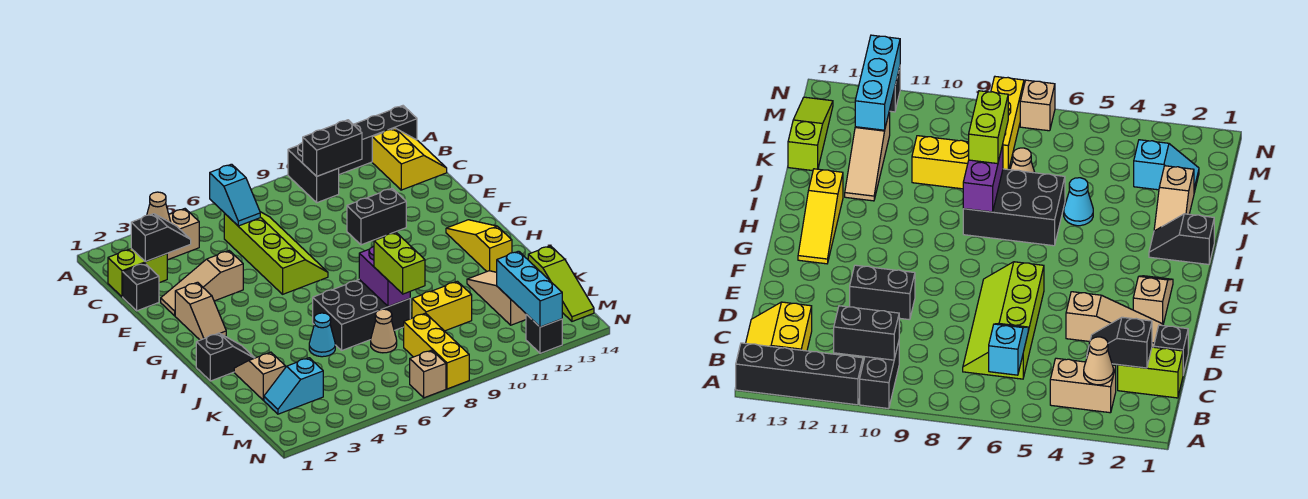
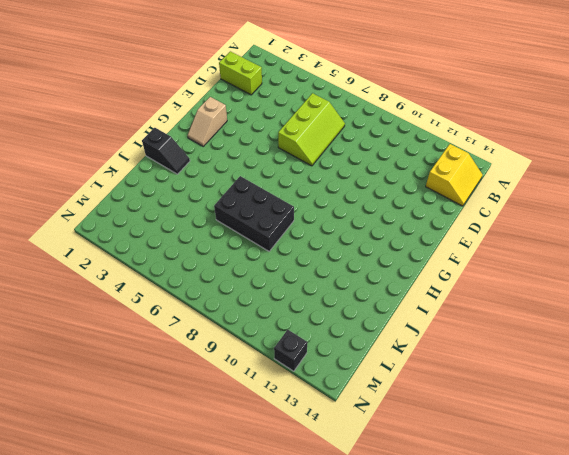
lime 2x3 slope [278,93,345,166] -> lime 2x4 slope [224,212,328,294]
none -> black 1x2 brick [288,143,339,203]
none -> black 1x4 brick [339,106,417,174]
none -> tan 1x2 brick [167,209,199,260]
none -> black 1x1 brick [123,263,159,311]

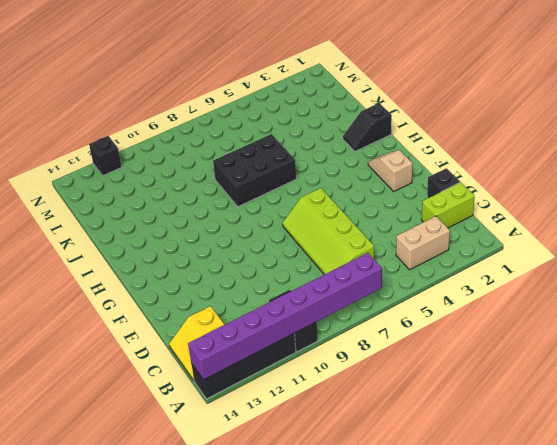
purple 1x8 brick [188,253,382,380] -> none
none -> tan 1x3 slope [161,251,243,316]
none -> black 1x2 brick [347,188,406,245]
none -> yellow 1x3 slope [446,220,512,272]
none -> tan 1x2 slope [234,352,285,400]

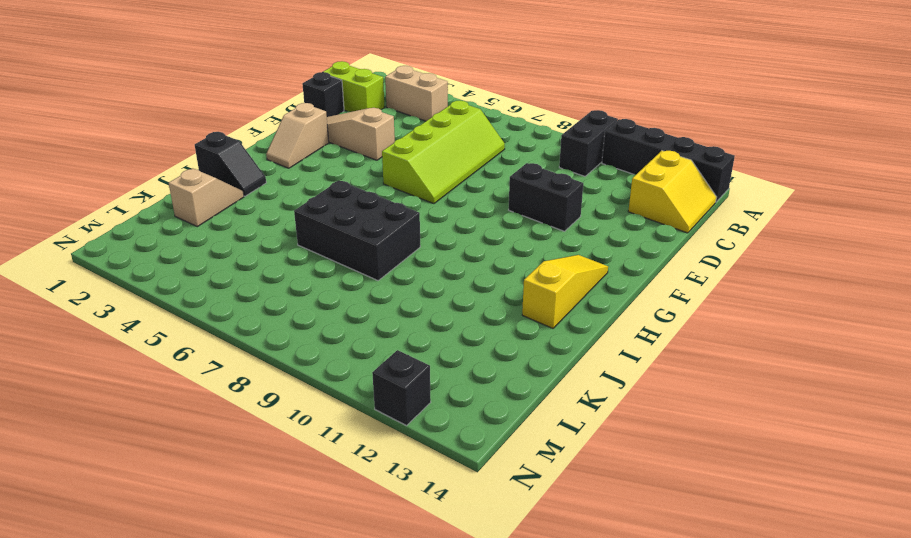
none -> cyan 1x1 cone [309,313,335,357]
none -> tan 1x3 slope [467,271,526,325]
none -> tan 1x1 cone [371,309,397,353]
none -> yellow 1x2 brick [412,281,472,331]

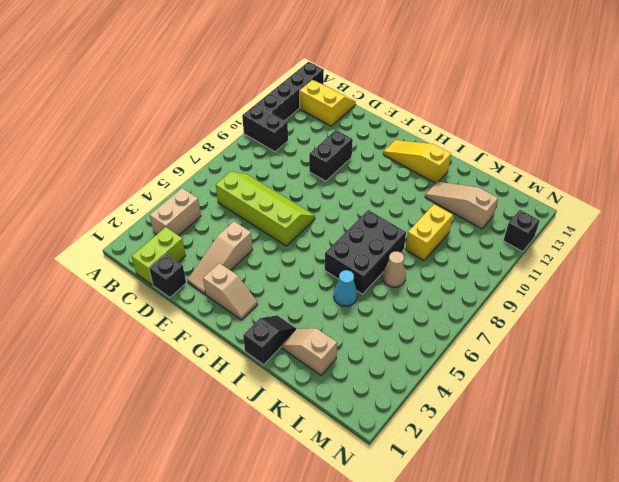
none -> lime 1x3 slope [528,246,594,321]
none -> cyan 1x2 slope [264,358,323,414]
none -> yellow 1x3 brick [404,313,469,389]
none -> tan 1x1 brick [410,350,446,398]

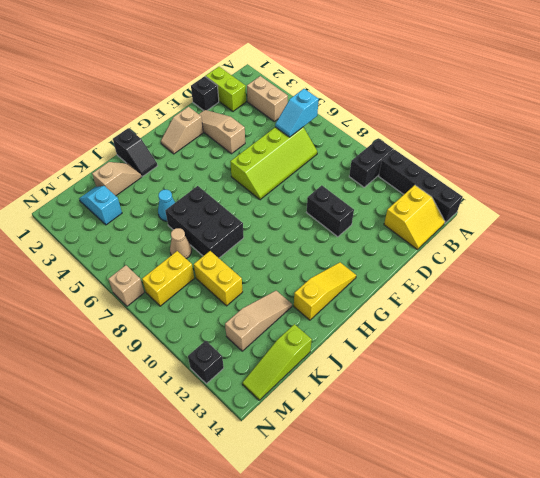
yellow 1x2 brick [142,251,194,306] -> yellow 1x3 brick [404,313,469,389]
none -> tan 1x1 cone [147,192,171,223]
none -> black 1x2 brick [303,120,362,176]
none -> black 1x2 slope [131,214,191,262]
none -> purple 1x2 brick [359,247,410,307]

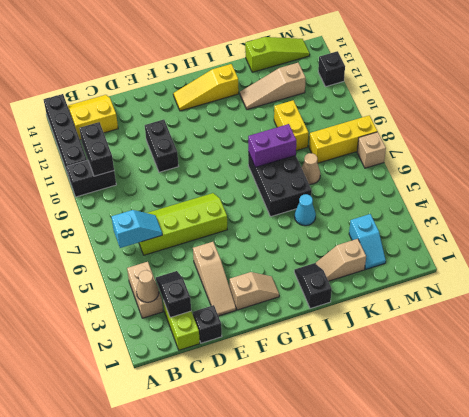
none -> cyan 1x3 brick [497,251,562,327]
none -> lime 1x2 brick [374,233,425,294]

